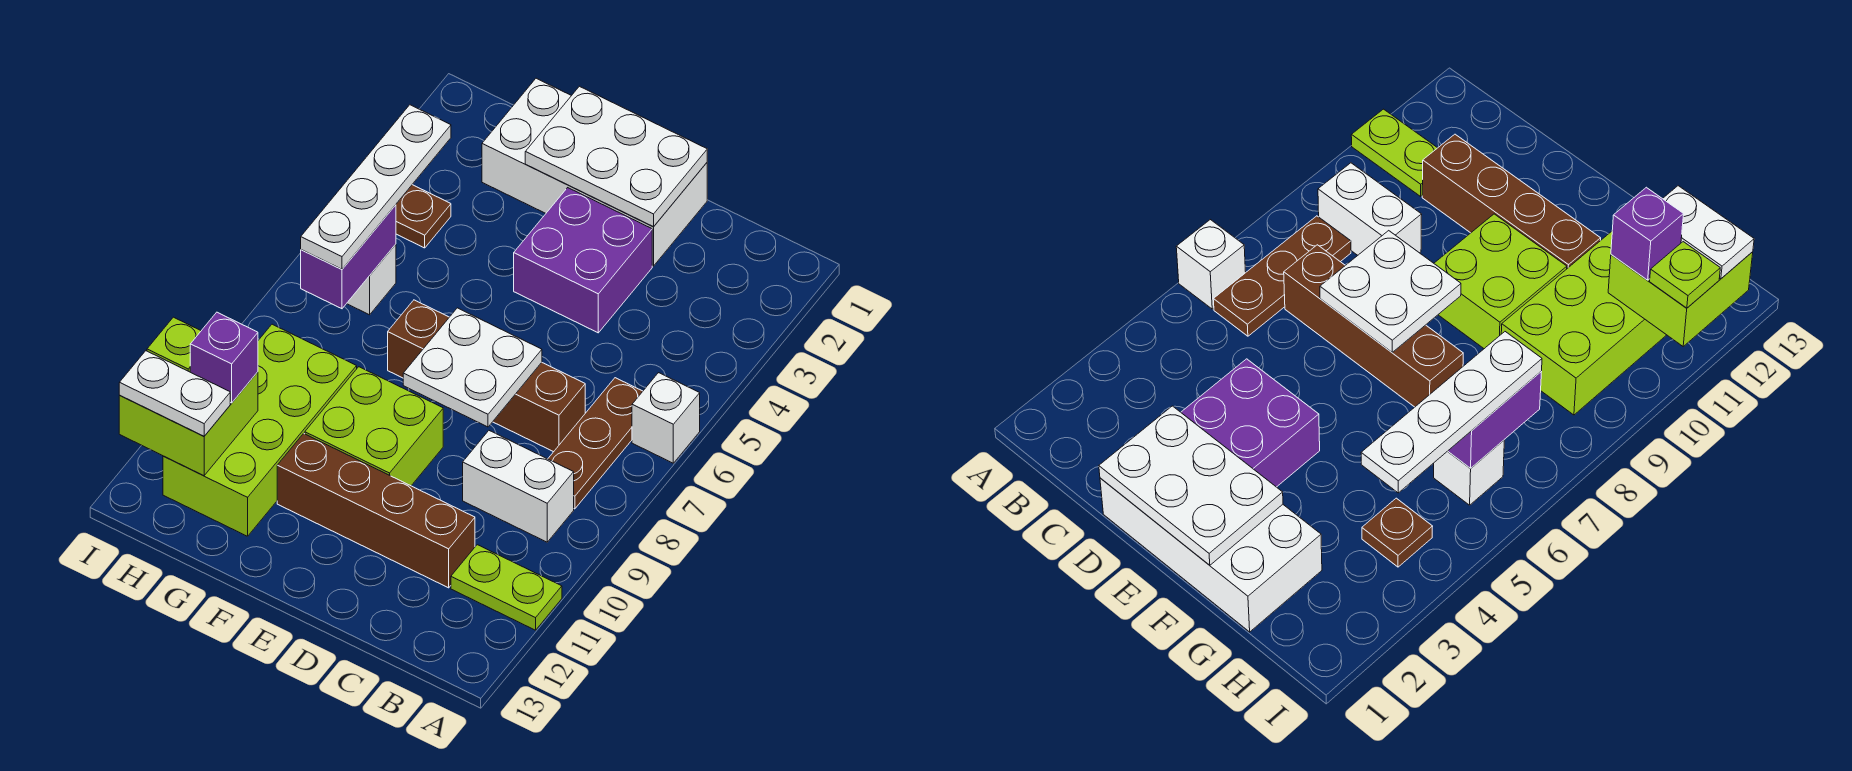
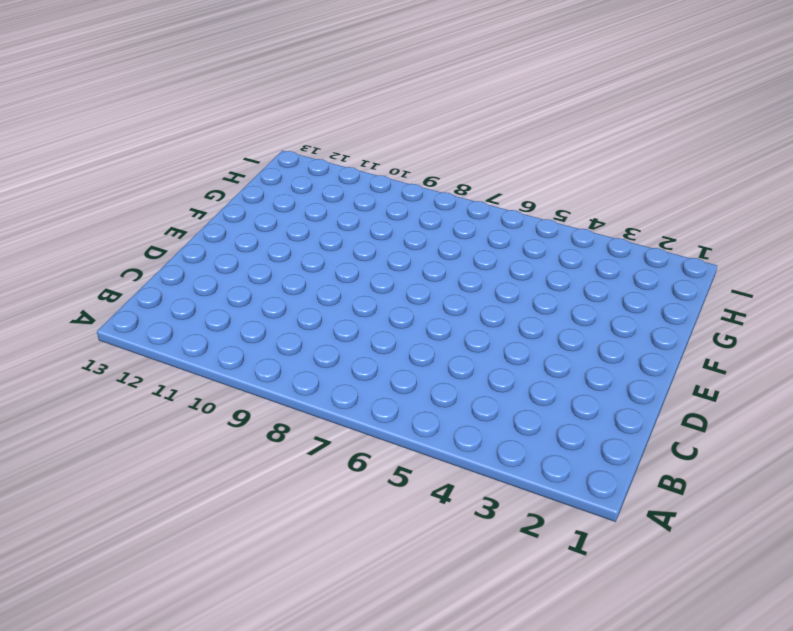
none -> white 1x1 brick [632,373,700,463]
none -> lime 1x2 plate [451,545,562,630]
none -> brown 1x3 plate [548,378,643,509]

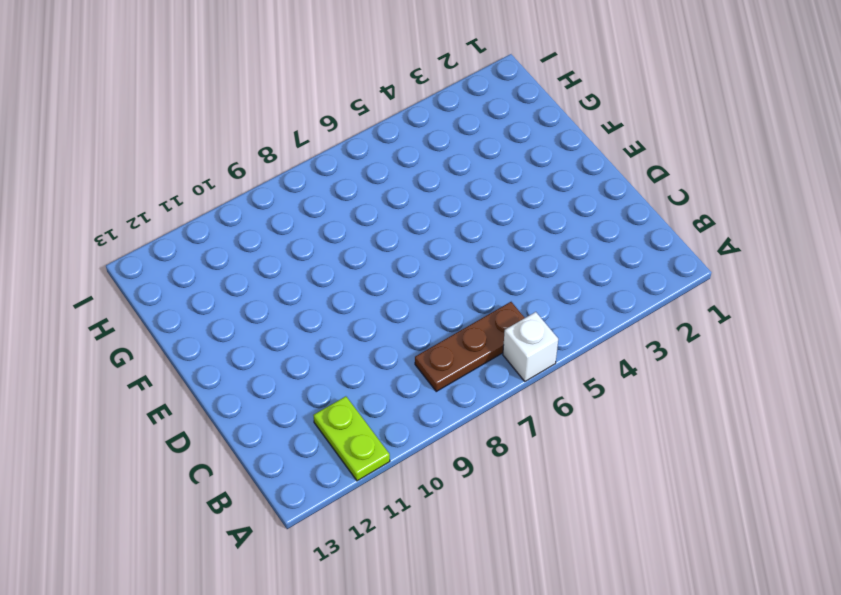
none -> white 1x2 brick [463,431,574,542]
none -> brown 1x4 brick [388,300,585,452]
none -> brown 1x4 brick [277,434,475,588]

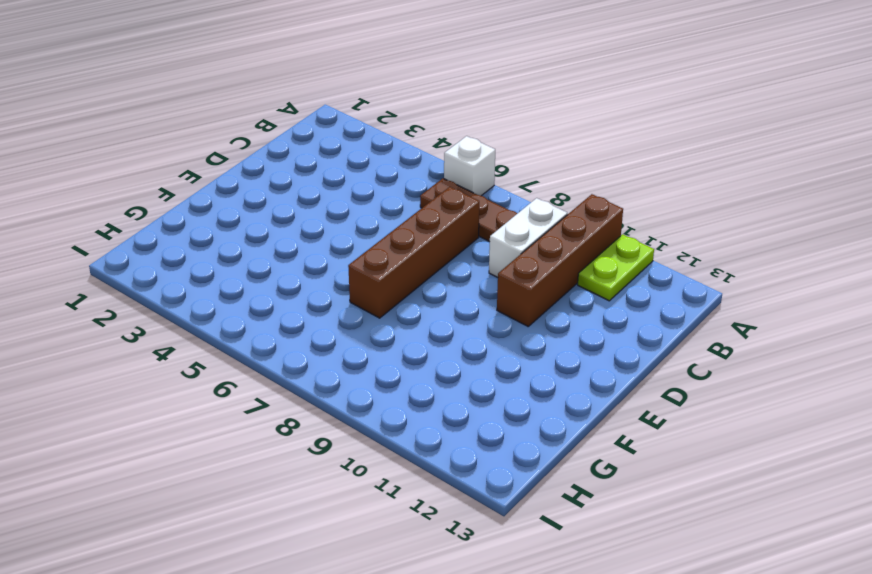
brown 1x4 brick [497,194,623,326] -> brown 1x4 brick moved to [277,434,475,588]
none -> white 2x4 brick [482,78,707,266]
none -> purple 2x2 brick [514,188,652,333]
none -> lime 2x2 brick [305,367,443,486]

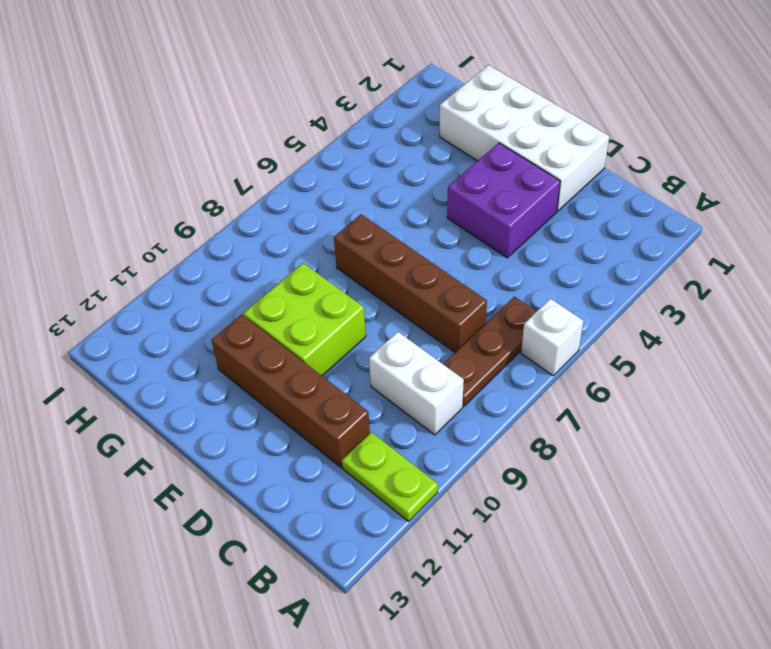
none -> lime 2x4 brick [163,324,357,536]
none -> brown 1x1 plate [396,185,451,248]
none -> white 1x1 brick [347,244,396,315]

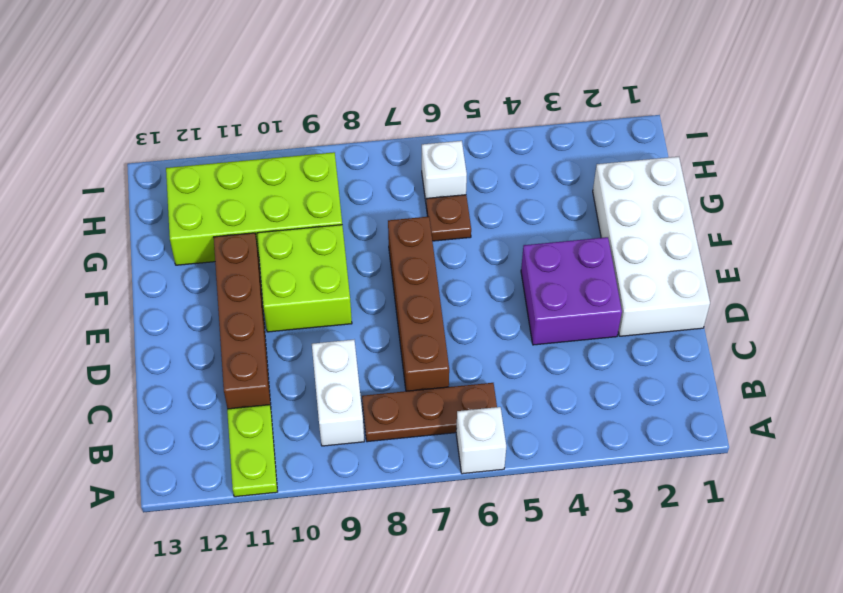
brown 1x1 plate [426,195,471,241] -> brown 1x1 plate moved to [396,185,451,248]
none -> white 2x3 plate [525,86,707,227]
none -> white 2x2 plate [403,308,542,427]
none -> purple 1x2 brick [301,205,396,309]

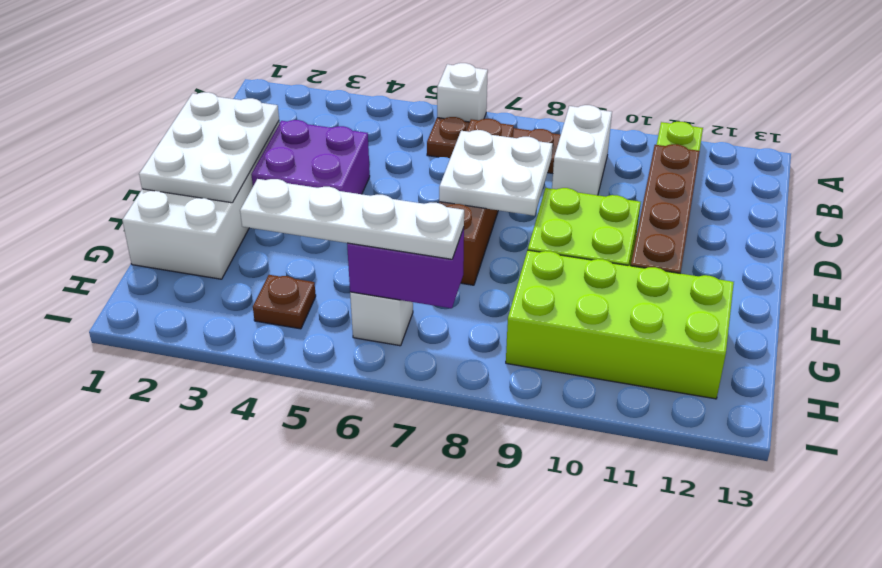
none -> lime 2x2 brick [119,372,258,476]
none -> purple 1x1 brick [190,312,258,403]
none -> white 1x2 plate [119,351,230,436]

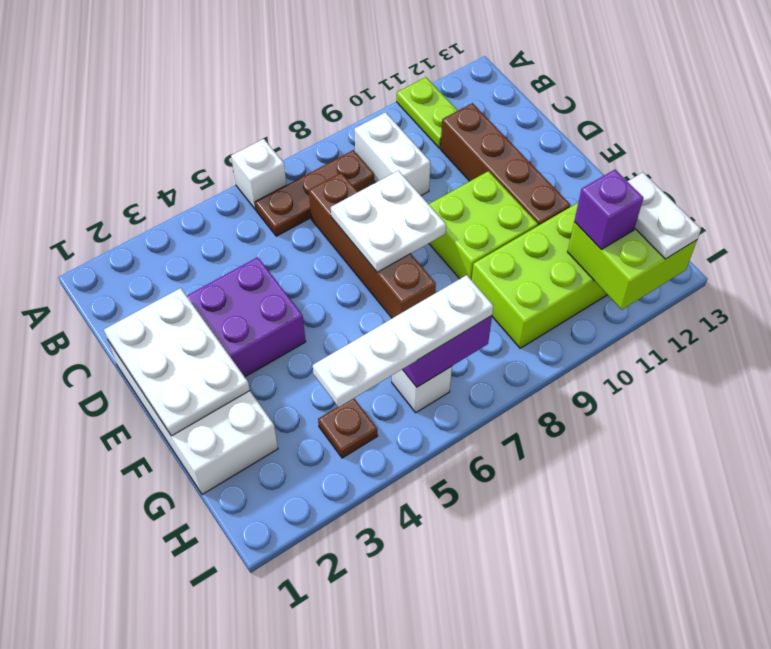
none -> lime 1x1 plate [147,317,201,372]

